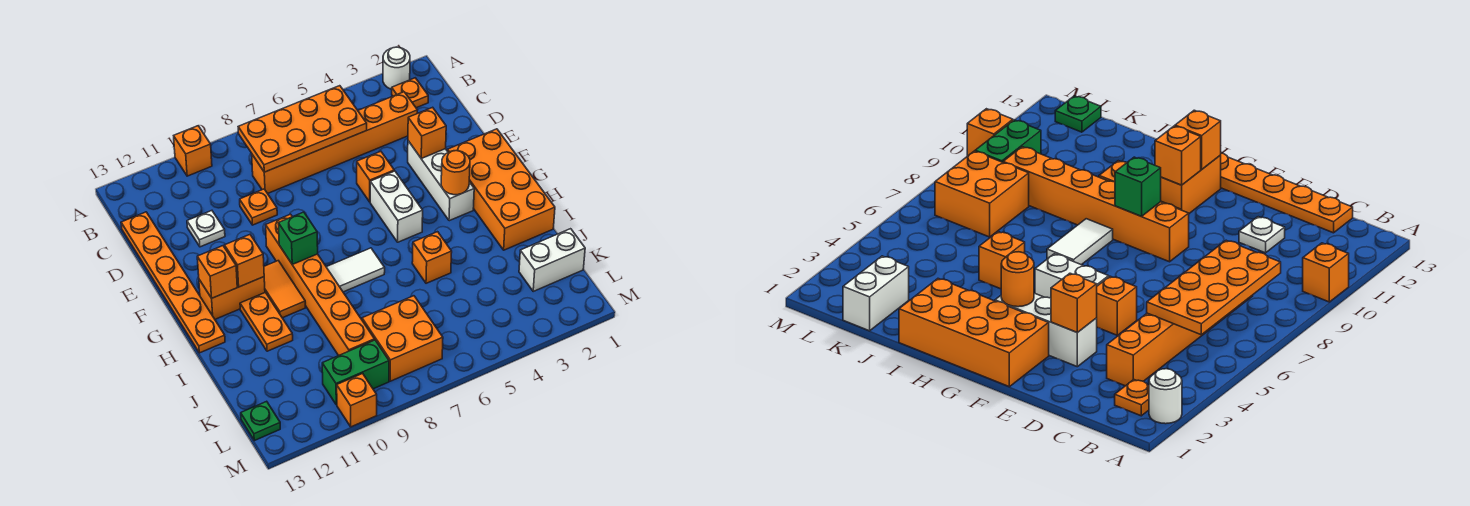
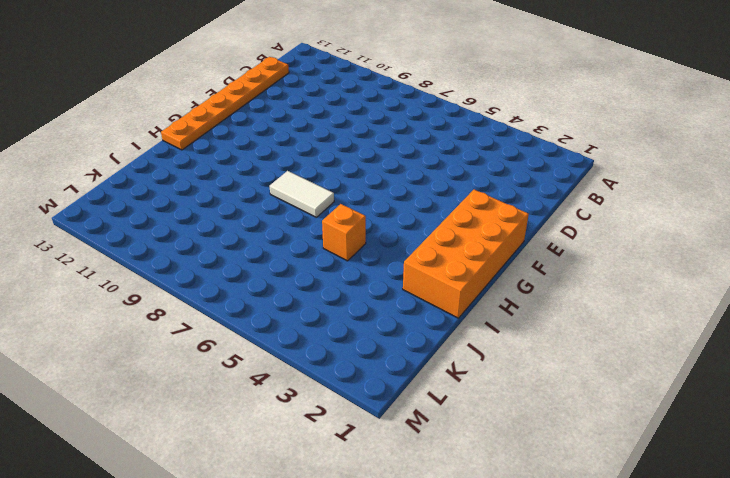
none -> white 1x1 round brick [383,47,410,89]
none -> orange 1x1 brick [174,126,212,176]
none -> orange 1x1 plate [392,78,428,108]

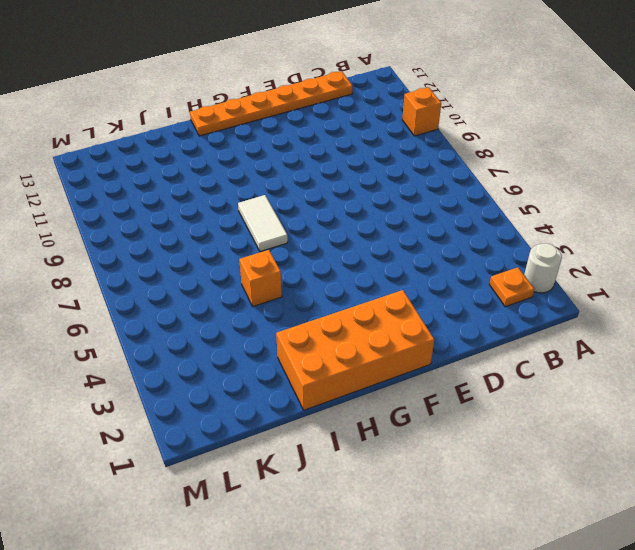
none -> orange 1x6 brick [252,92,417,194]
none -> orange 1x1 plate [240,189,277,225]
none -> white 1x1 plate [187,211,225,247]

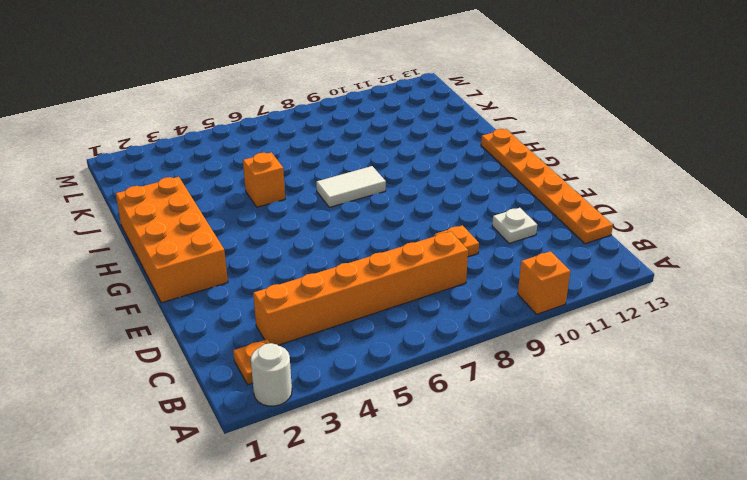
none -> white 1x3 brick [408,141,474,221]
none -> orange 1x1 brick [357,151,394,202]
none -> white 1x2 brick [370,171,423,242]

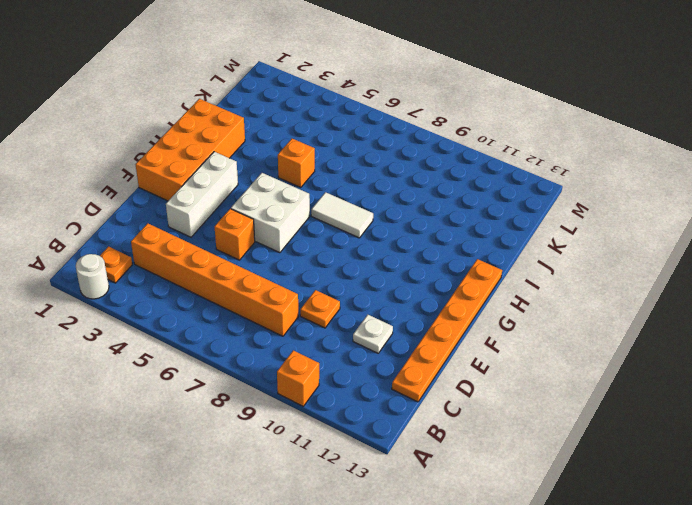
white 2x2 brick [231,173,310,253] -> white 1x2 brick [370,171,423,242]
none -> orange 1x6 brick [266,214,375,356]
none -> orange 1x2 tile [264,261,305,318]
none -> orange 1x2 brick [199,277,265,319]

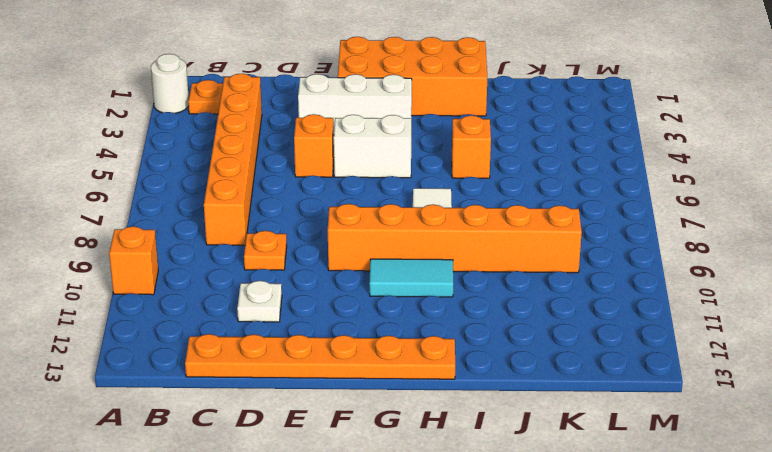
cyan 1x2 tile [369,259,453,297] -> orange 1x2 tile [264,261,305,318]
none -> orange 1x2 brick [199,277,265,319]
none -> orange 1x2 plate [240,292,293,351]
none -> white 1x2 brick [519,229,585,291]

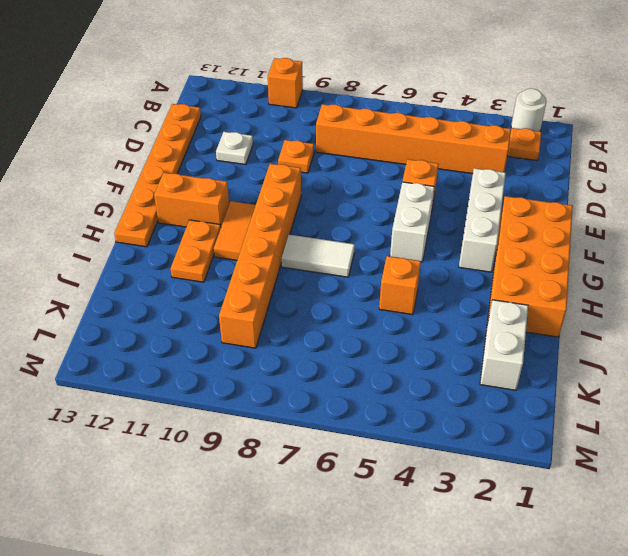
white 1x2 brick [480,300,528,390] -> white 1x2 brick turned to [519,229,585,291]
none -> orange 2x2 brick [362,296,443,381]
none -> green 1x2 brick [322,340,389,405]
none -> green 1x1 plate [241,401,280,441]

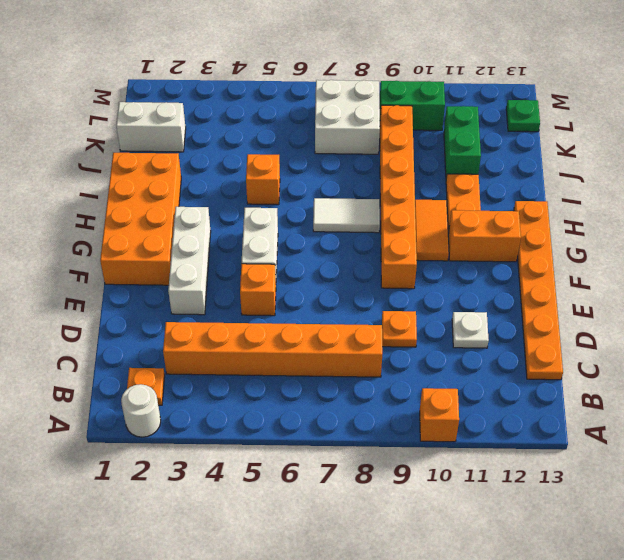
green 1x2 brick [444,106,481,178] -> none
white 2x2 brick [315,80,380,154] -> orange 2x2 brick [362,296,443,381]
none -> orange 1x1 brick [337,374,377,427]
none -> orange 2x4 plate [238,86,367,172]
none -> orange 1x1 brick [408,107,446,159]

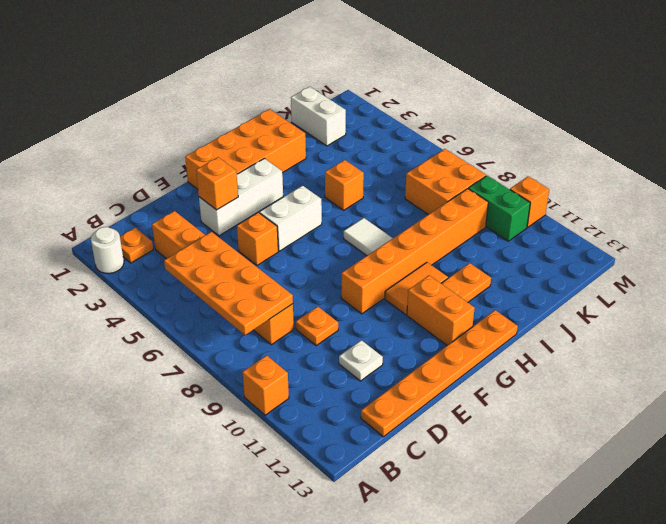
none -> green 1x1 plate [241,401,280,441]
none -> orange 1x1 round brick [441,151,470,195]
none -> green 1x1 brick [278,212,318,264]

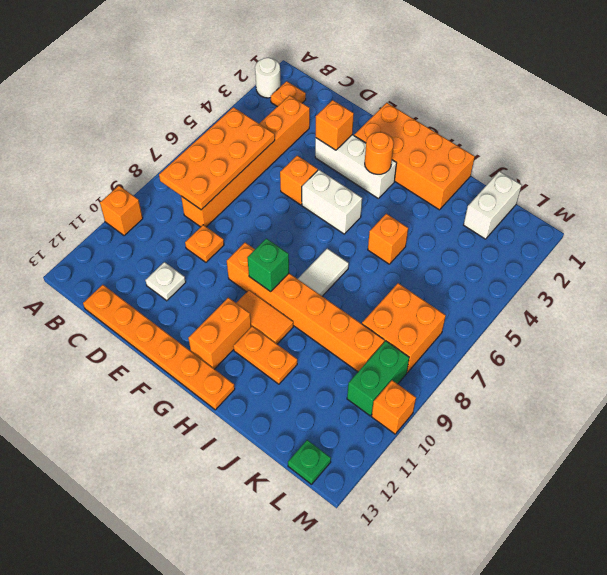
none -> orange 1x1 brick [225,235,264,287]
none -> orange 1x1 brick [197,246,237,298]

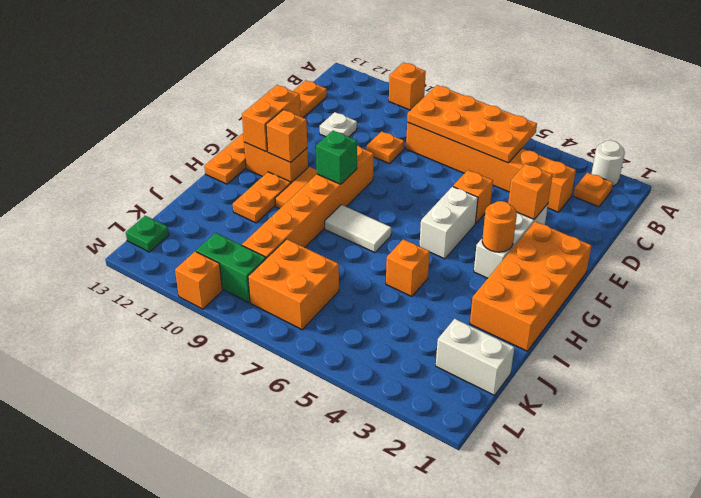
orange 1x2 brick [242,85,300,152] -> orange 1x1 brick [197,246,237,298]

